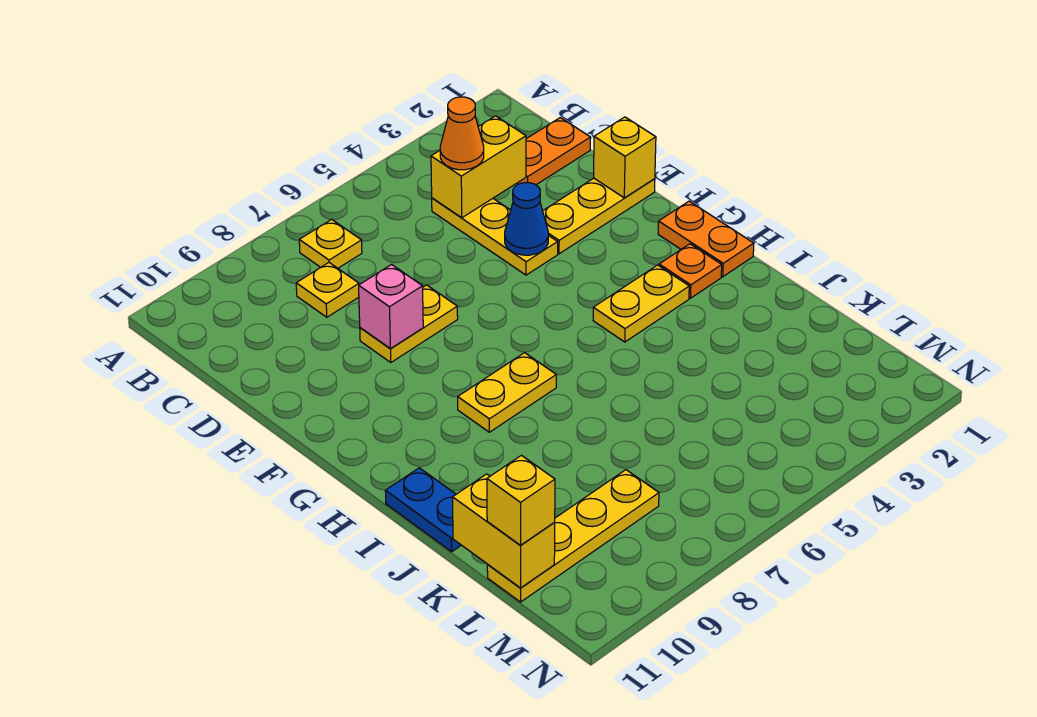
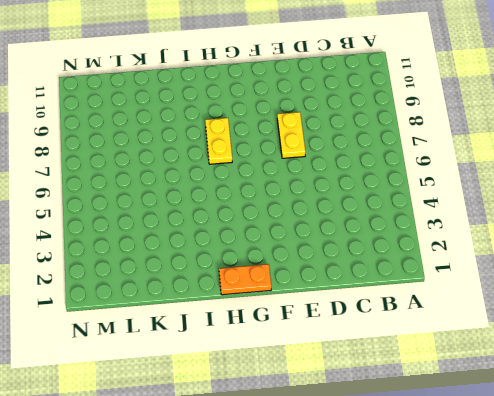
none -> yellow 1x1 plate [299,219,362,268]
none -> orange 1x2 plate [517,118,591,185]
none -> yellow 1x3 plate [432,198,558,275]

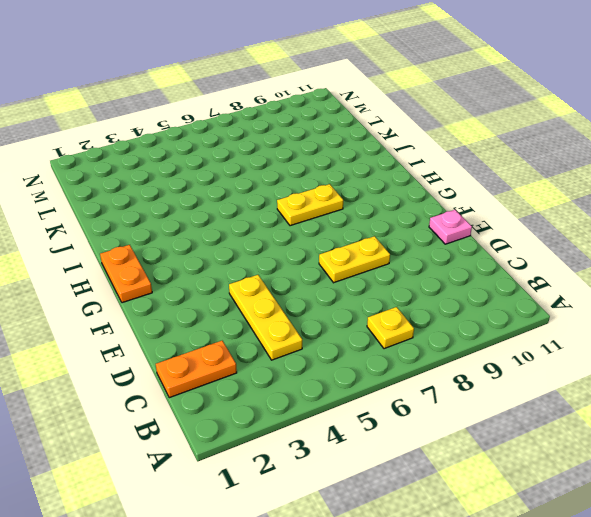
pink 1x1 plate [429,210,472,244] -> none
none -> yellow 1x1 plate [296,263,359,317]
none -> yellow 1x3 plate [543,178,655,254]
none -> orange 1x1 plate [659,244,722,298]

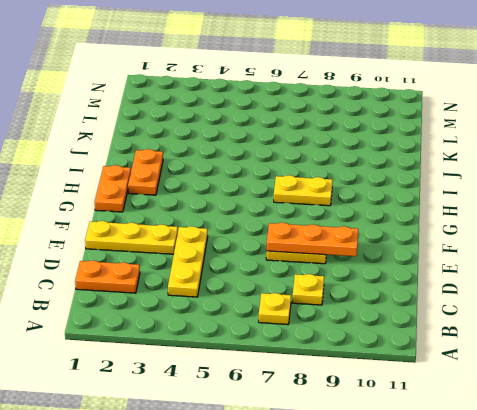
orange 1x3 plate [267,223,358,256] -> pink 1x1 brick [359,265,423,349]
orange 1x2 plate [128,149,163,195] -> orange 1x1 plate [659,244,722,298]
none -> yellow 1x2 plate [593,265,689,342]
none -> blue 1x2 plate [385,468,461,552]
none -> yellow 1x4 plate [487,470,659,602]

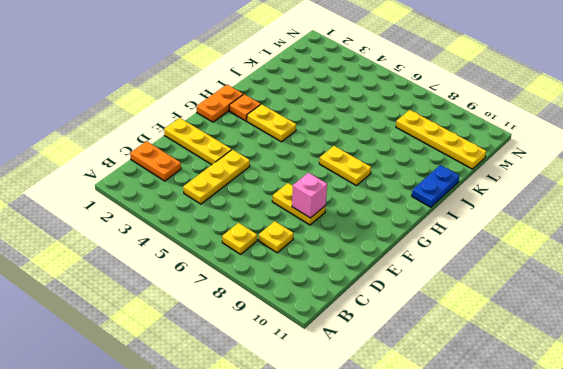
none -> yellow 1x2 brick [431,116,526,218]
none -> yellow 1x1 brick [594,117,656,198]
none -> blue 1x1 cone [505,183,548,255]

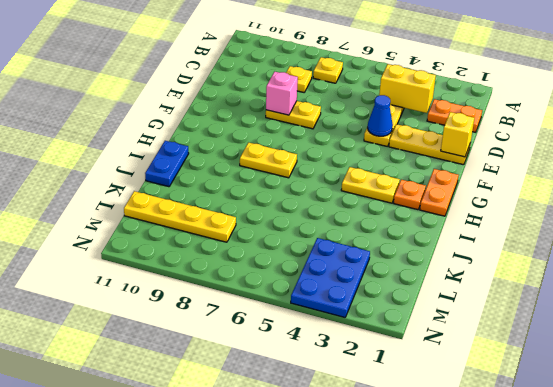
blue 2x3 plate [291,238,370,317] -> none
none -> yellow 1x2 brick [453,474,555,588]
none -> orange 1x1 cone [440,97,484,170]
none -> yellow 1x1 brick [487,455,555,545]

